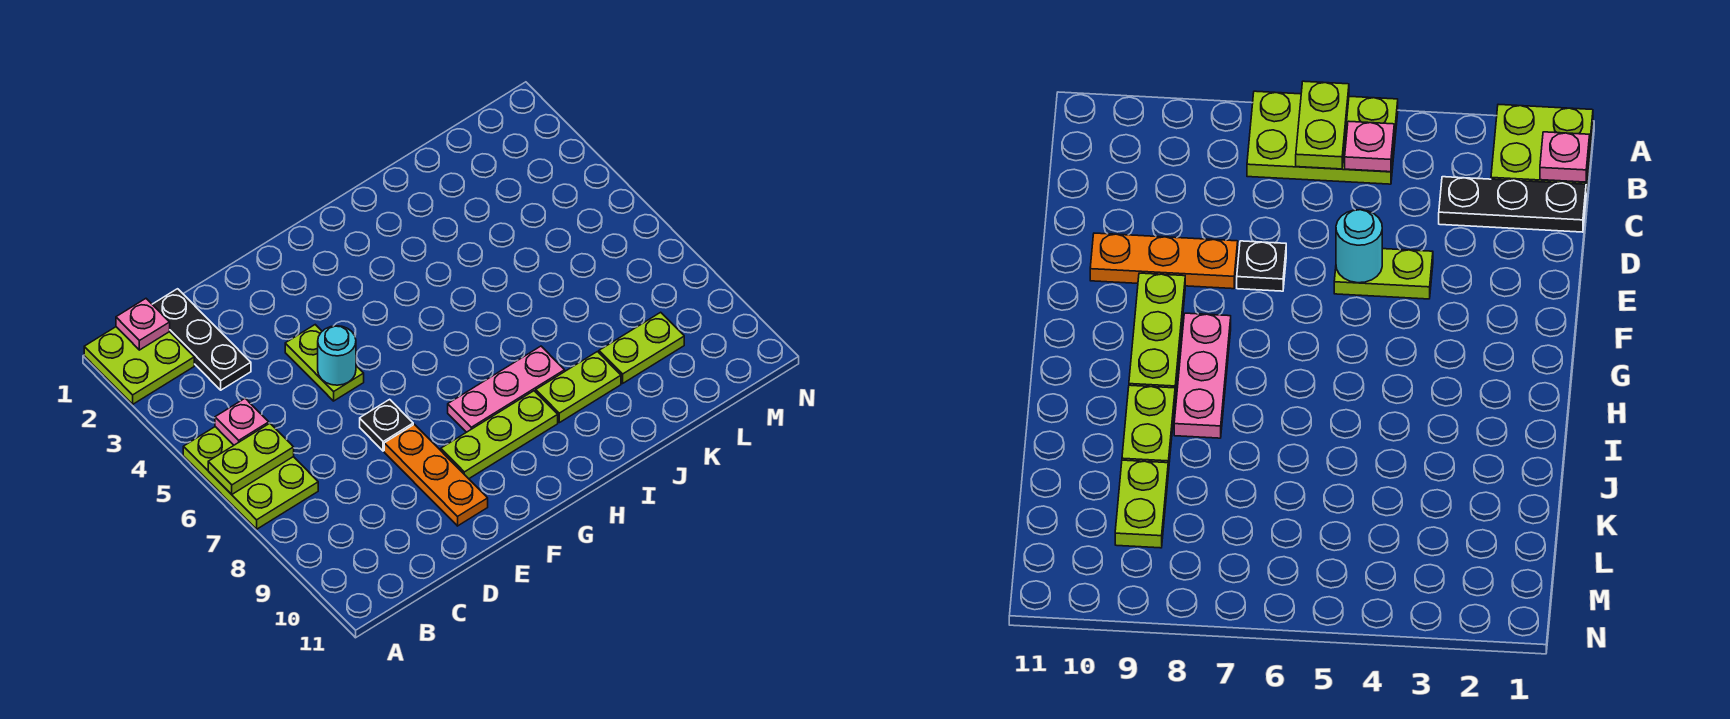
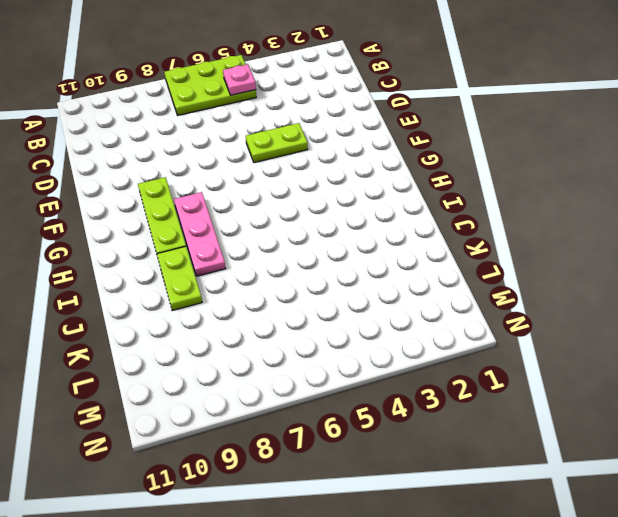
none -> lime 2x2 plate [84,327,194,404]
none -> black 1x3 plate [152,289,251,390]
none -> black 1x1 plate [360,399,413,451]

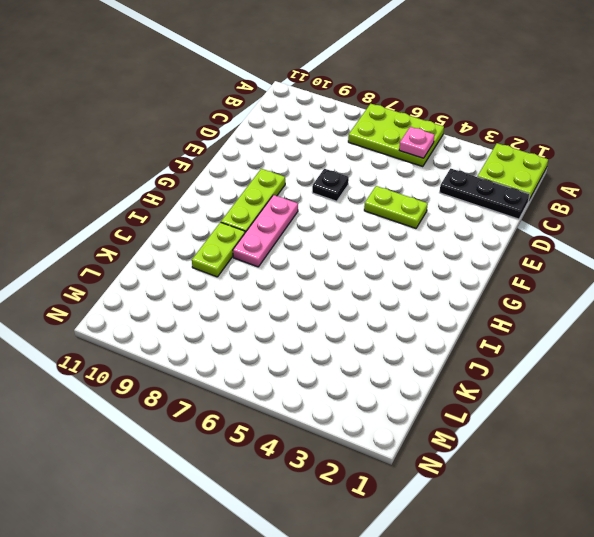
none -> orange 1x3 plate [384,424,488,526]
none -> lime 1x2 plate [599,312,684,383]
none -> lime 1x2 plate [208,423,294,494]

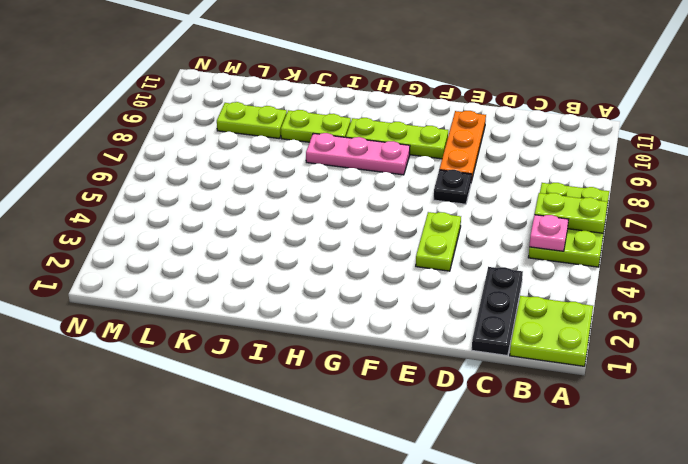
none -> pink 1x1 plate [116,299,170,350]
none -> cyan 1x1 round brick [318,326,356,385]

